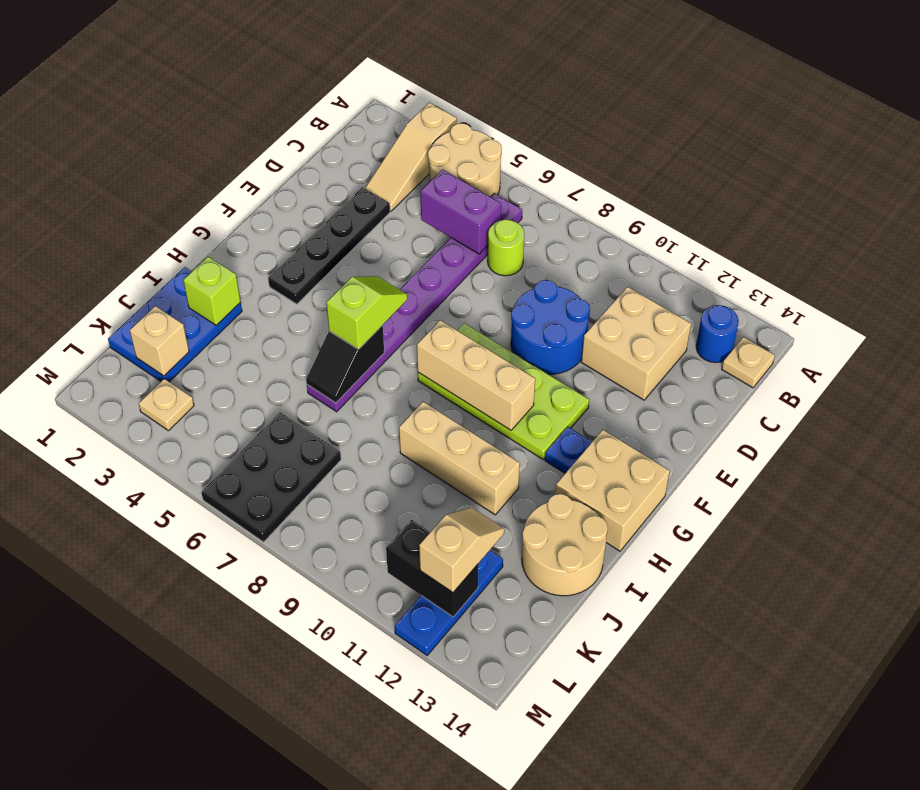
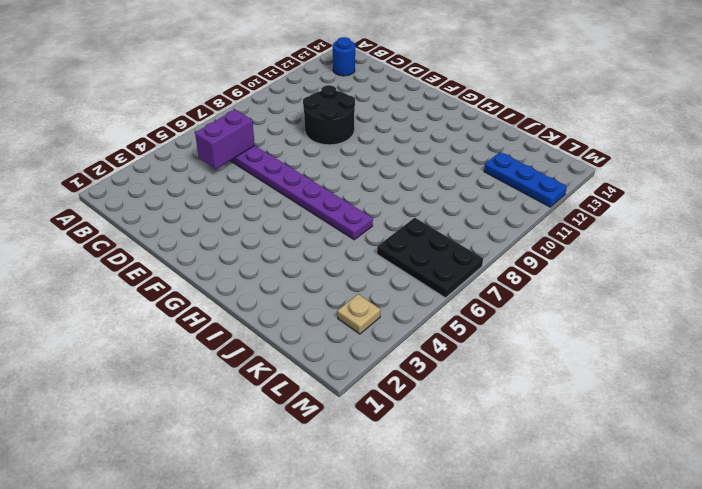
black 2x2 round brick [303,85,355,145] -> blue 2x2 round brick [511,280,590,374]
none -> tan 1x3 slope [365,102,457,211]
none -> tan 2x2 round brick [428,123,502,197]
none -> tan 1x1 plate [722,337,775,388]

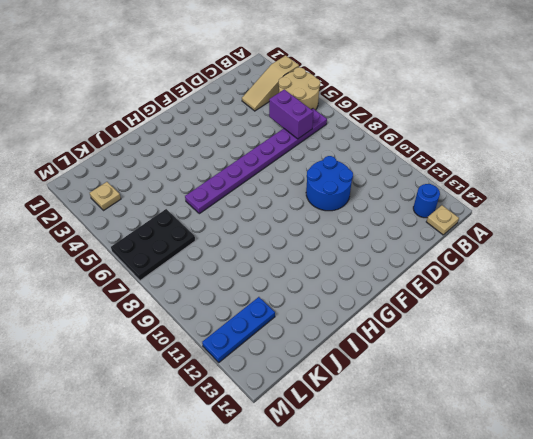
none -> lime 1x1 round brick [488,220,524,276]
none -> tan 2x2 brick [581,287,691,400]
none -> black 1x4 plate [268,187,390,304]

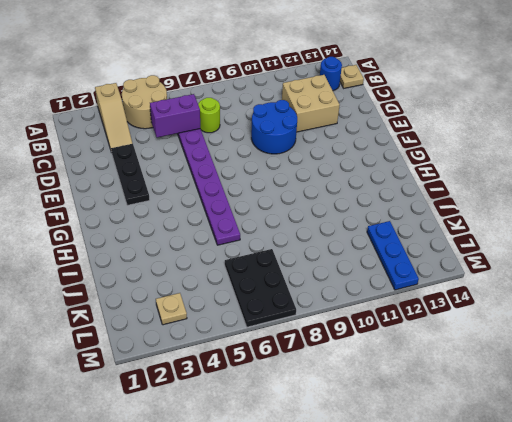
black 1x3 plate [111,144,150,205] -> black 1x4 plate [268,187,390,304]
none -> lime 2x4 plate [418,323,589,459]
none -> blue 1x1 plate [545,427,592,473]
none -> tan 2x2 brick [556,430,670,551]

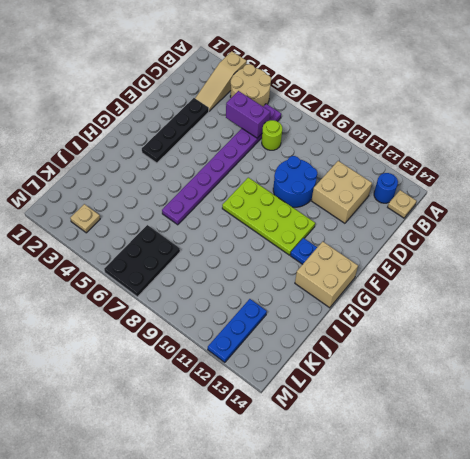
none -> blue 2x3 plate [108,267,242,382]
none -> tan 1x3 brick [399,402,520,515]
none -> tan 2x2 round brick [522,494,608,596]

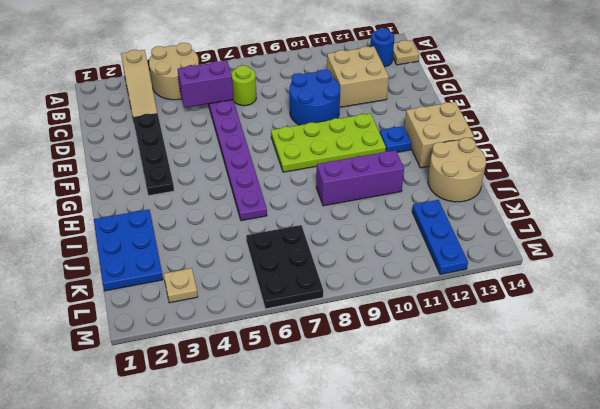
purple 1x3 brick [316,150,404,206] -> tan 1x3 brick [399,402,520,515]
none -> tan 1x3 brick [417,320,535,430]
none -> black 1x2 slope [306,325,384,403]
none -> lime 1x1 brick [183,257,240,325]

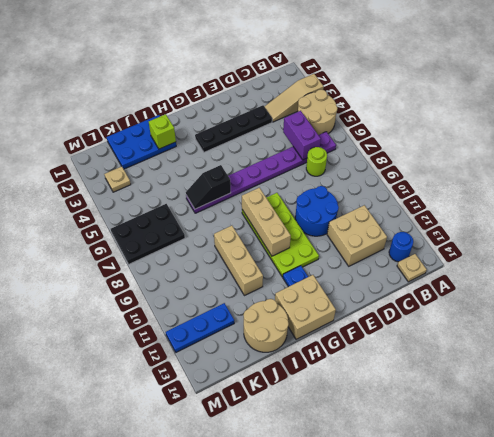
none -> tan 1x1 brick [130,306,189,376]
none -> black 1x2 brick [386,520,478,617]
none -> lime 1x2 slope [326,276,407,349]

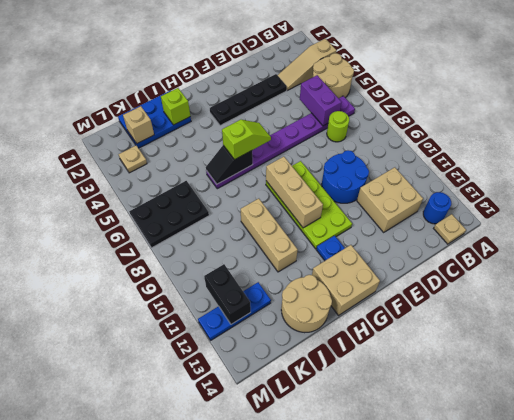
none -> tan 1x2 slope [419,507,504,592]

